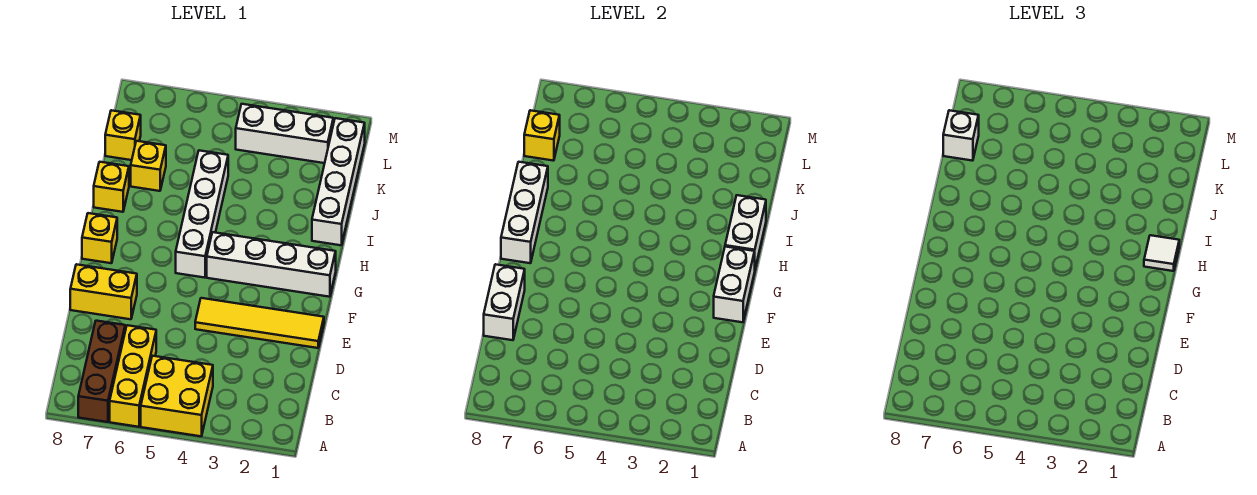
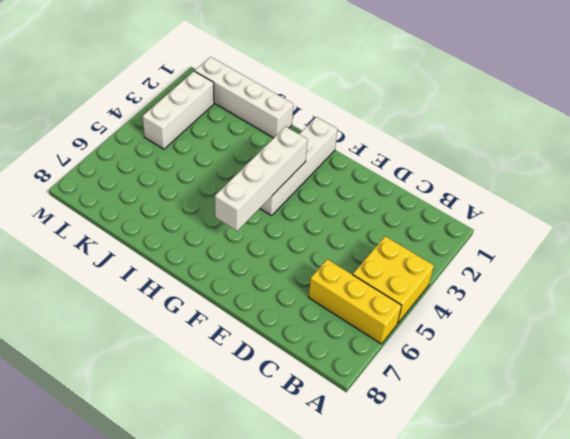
white 1x4 brick [215,127,308,231] -> white 1x4 brick turned to [176,150,228,278]
none -> brown 1x3 brick [78,321,125,422]
none -> yellow 1x4 tile [195,298,324,348]
none -> yellow 1x2 brick [70,264,137,319]

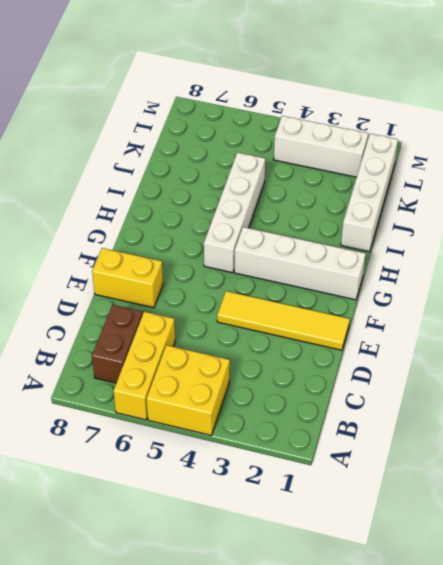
brown 1x2 brick [92,304,143,383] -> brown 1x3 brick [78,321,125,422]
none -> yellow 1x1 brick [82,213,117,263]
none -> yellow 1x1 brick [94,162,129,212]
none -> yellow 1x1 brick [131,141,166,191]

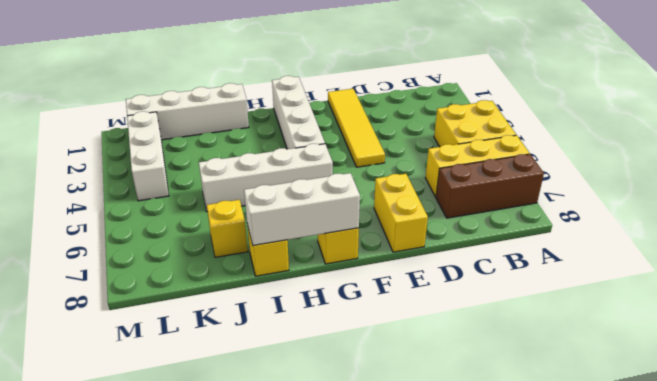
none -> yellow 1x1 brick [105,110,141,160]
none -> white 1x2 brick [484,264,525,340]
none -> white 1x2 brick [714,247,755,322]

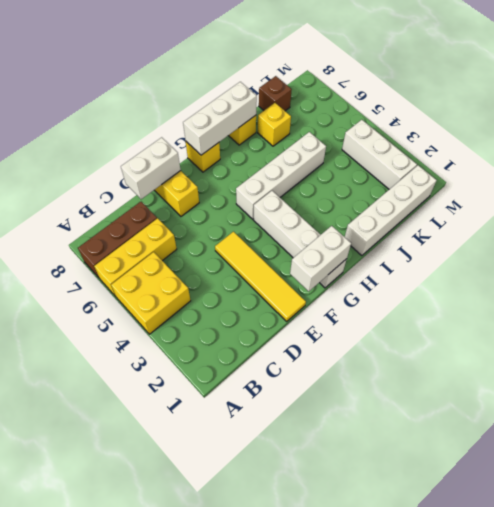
brown 1x1 brick [259,76,292,111] -> yellow 1x1 brick [105,110,141,160]
none -> white 1x2 brick [725,195,766,268]
none -> yellow 1x1 brick [524,110,560,161]
none -> white 1x1 tile [1144,235,1179,271]

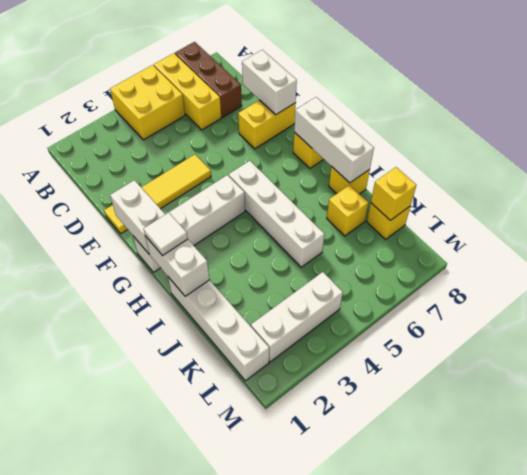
none -> white 1x1 brick [943,110,979,161]

